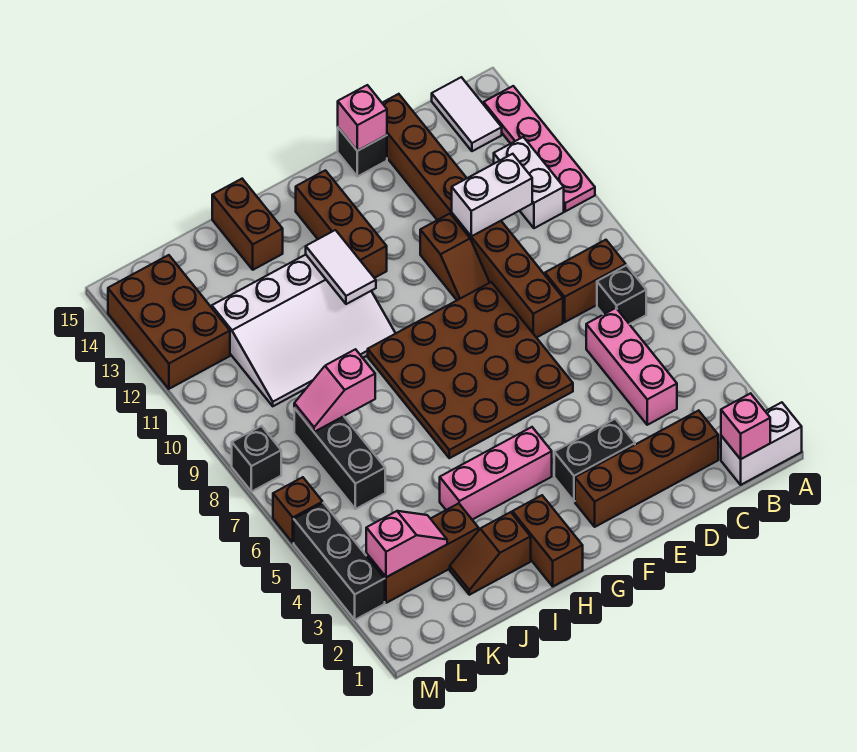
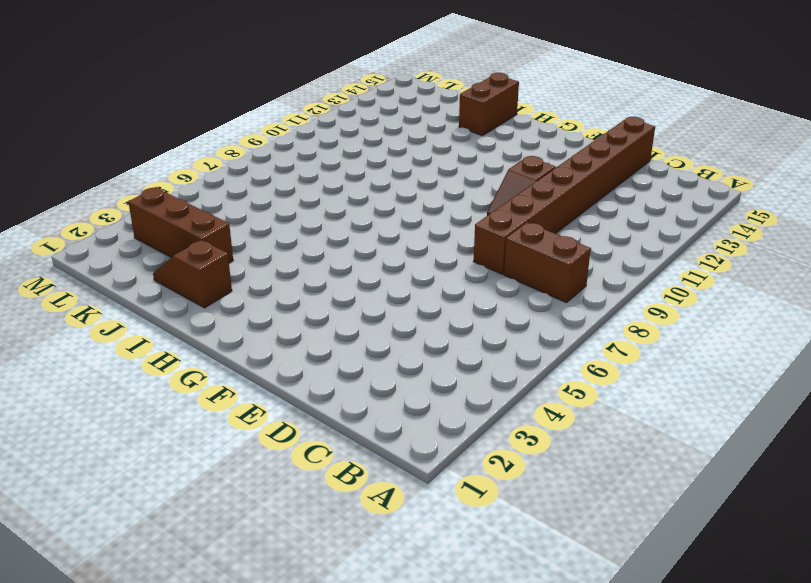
none -> white 1x2 brick [721,402,802,485]
none -> pink 1x4 plate [484,86,595,211]
none -> black 1x1 brick [597,265,646,324]
none -> white 1x2 brick [494,137,564,228]

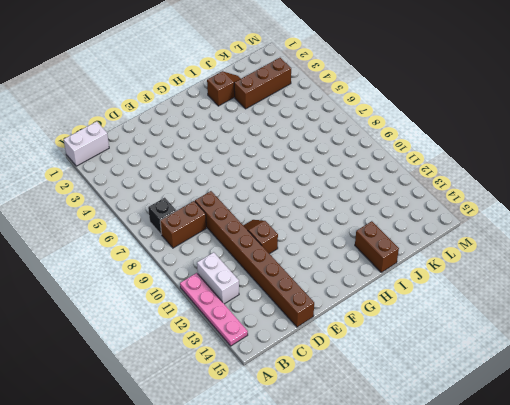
none -> white 1x2 tile [432,77,502,151]
none -> brown 1x4 brick [575,410,718,527]
none -> pink 1x3 brick [586,308,677,425]
none -> black 1x2 brick [554,419,635,501]

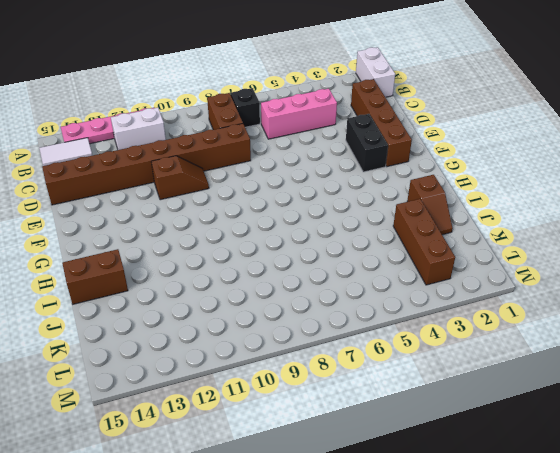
none -> brown 4x4 plate [368,282,573,458]
none -> black 1x1 brick [338,128,387,176]
none -> pink 1x3 brick [440,427,552,520]
none -> brown 1x3 brick [296,170,387,278]

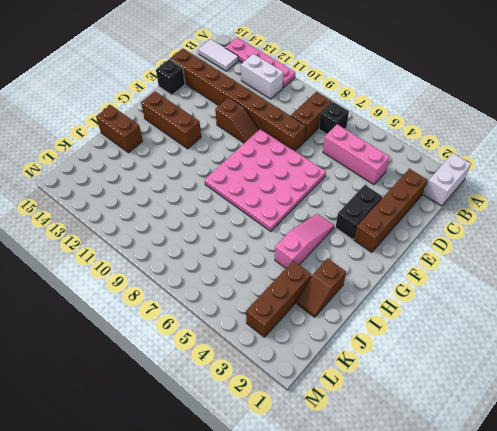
pink 4x4 plate [205,129,326,231] -> brown 4x4 plate [368,282,573,458]
pink 1x3 slope [275,214,334,268] -> pink 1x3 brick [440,427,552,520]
none -> brown 1x2 brick [512,495,583,586]
none -> white 3x4 slope [212,255,396,406]
none -> black 1x3 brick [294,408,385,509]
none -> brown 2x3 brick [108,255,230,389]

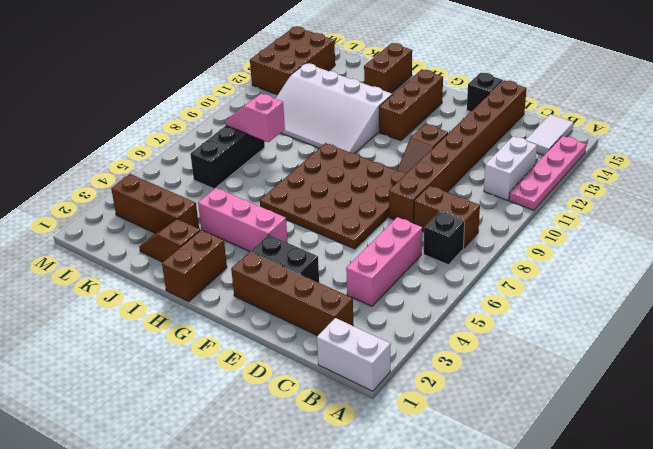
none -> black 1x3 brick [294,503,385,620]
none -> brown 1x1 brick [273,477,323,543]
none -> black 1x1 brick [232,426,281,492]
none -> pink 1x1 brick [721,393,770,459]

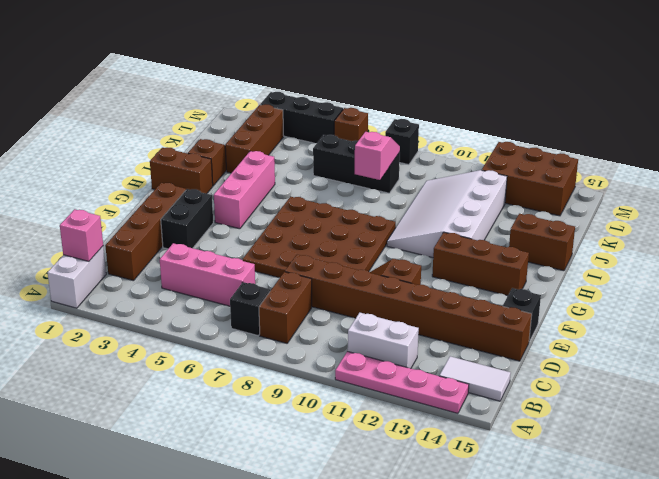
none -> white 1x2 brick [452,154,532,236]
none -> pink 1x1 brick [338,85,387,151]
none -> white 1x2 tile [306,230,376,304]
none -> pink 1x2 slope [366,511,447,577]

